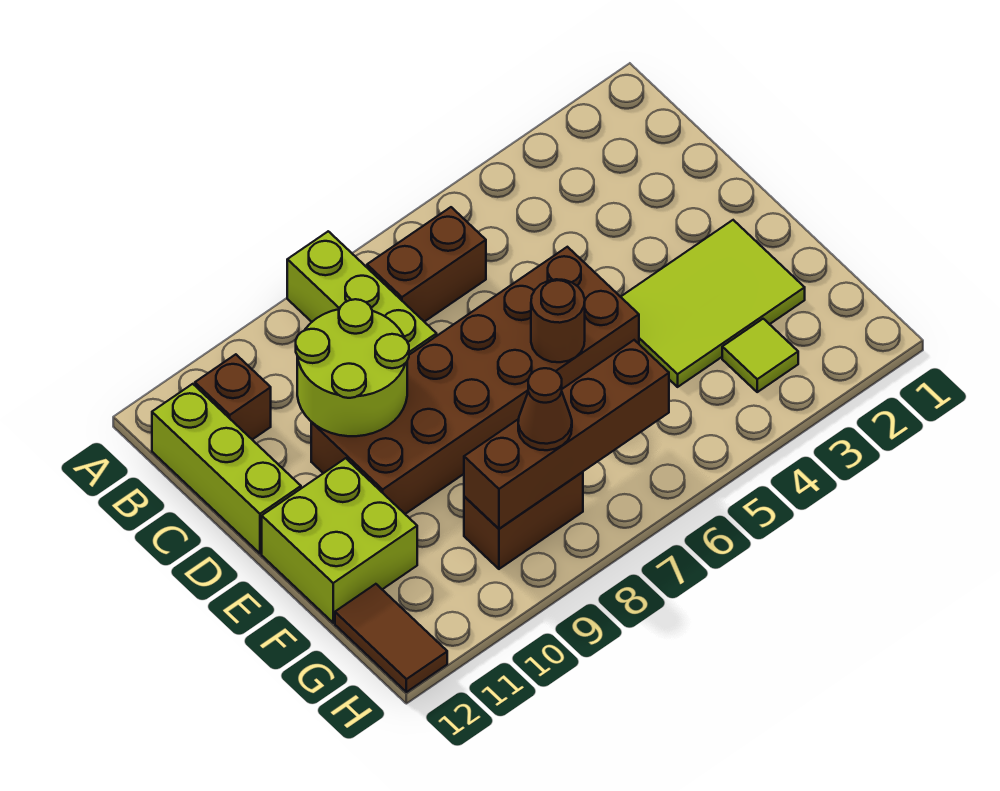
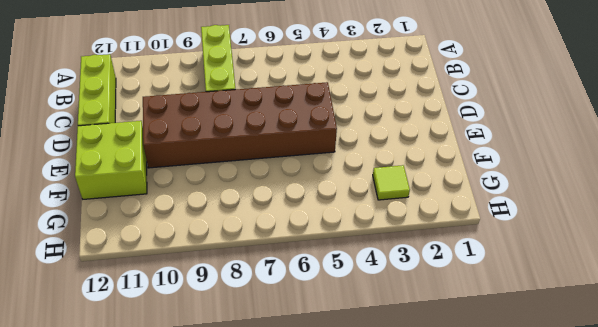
none -> brown 1x2 brick [367,207,486,322]
none -> brown 1x1 brick [195,354,271,439]
none -> lime 2x3 tile [621,220,805,387]

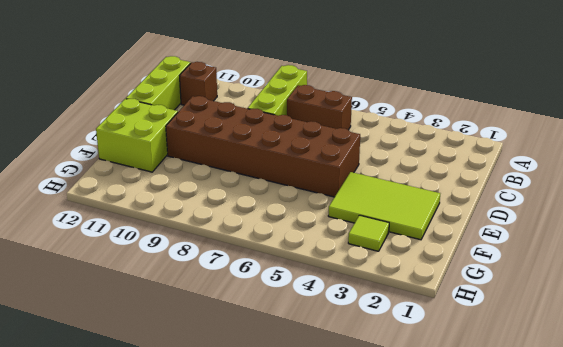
none -> brown 1x2 brick [464,472,583,569]
none -> brown 1x2 tile [335,584,447,692]
none -> lime 2x2 round brick [296,299,409,436]

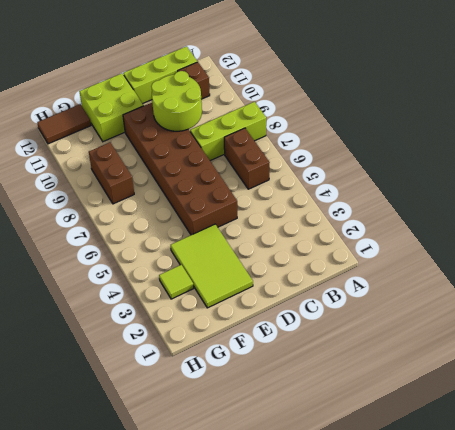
none -> brown 1x1 round brick [531,279,585,362]
none -> brown 1x4 brick [464,340,669,529]
none -> brown 1x1 cone [518,368,572,450]

